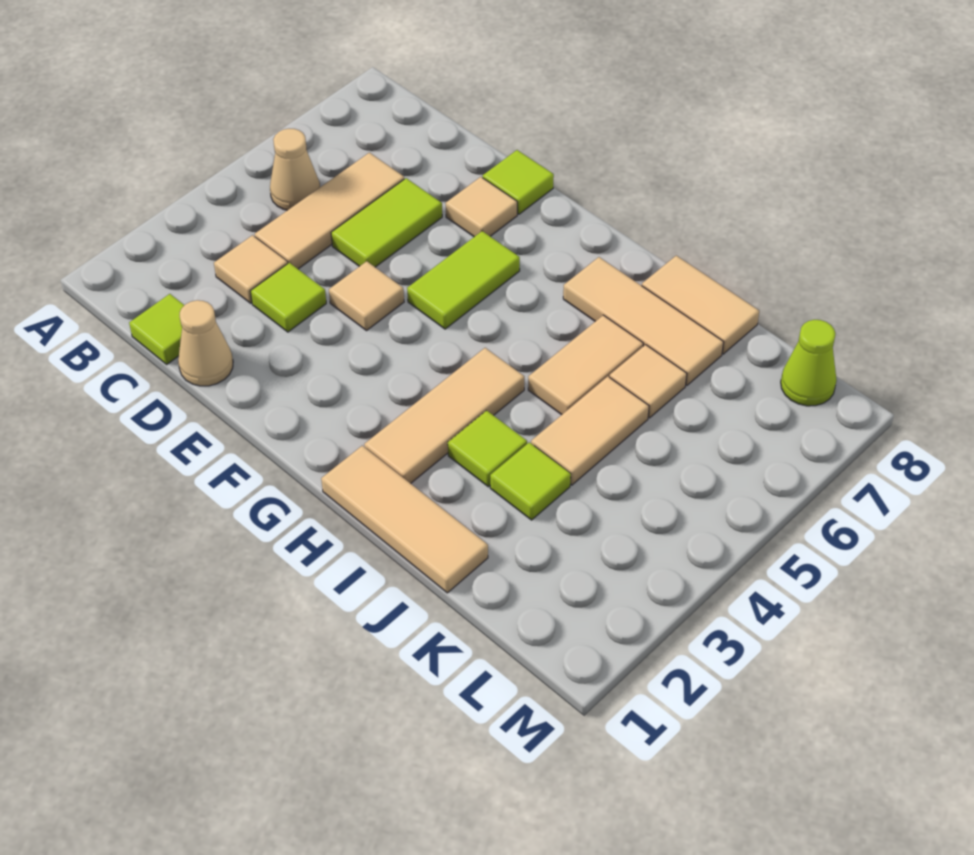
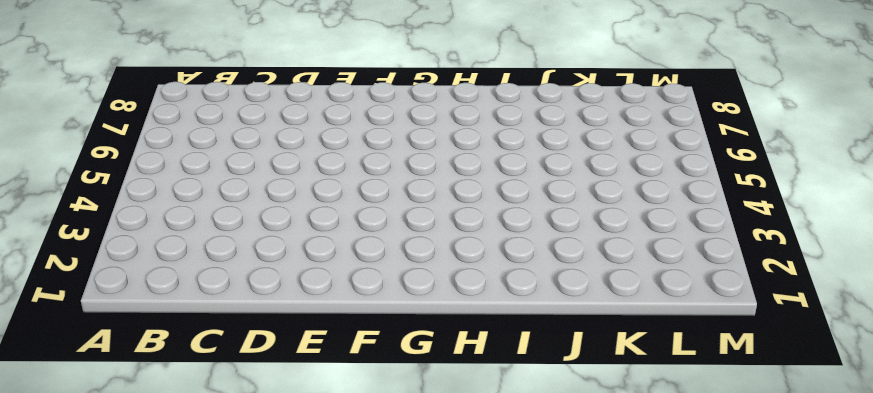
none -> tan 1x1 cone [270,129,320,210]
none -> lime 1x1 tile [129,294,184,364]
none -> tan 1x1 tile [214,235,288,303]

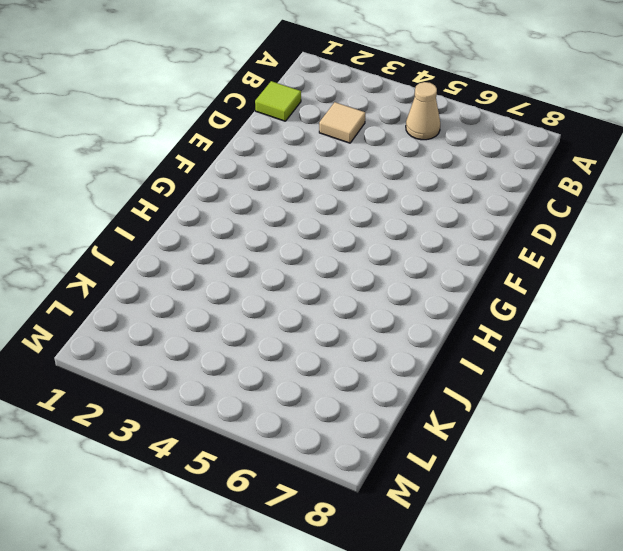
none -> tan 1x3 tile [255,153,404,269]
none -> tan 1x1 cone [178,300,233,386]
none -> lime 1x1 tile [250,263,326,332]

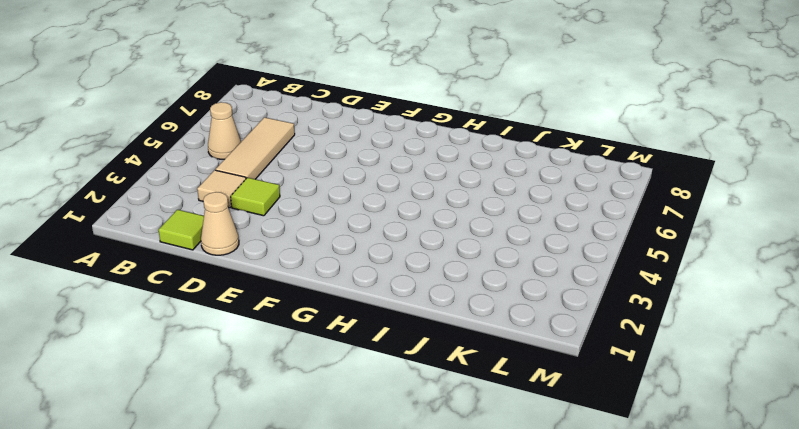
none -> lime 1x2 tile [331,178,442,267]
none -> tan 1x1 tile [329,261,404,331]
none -> tan 1x1 tile [446,177,517,237]

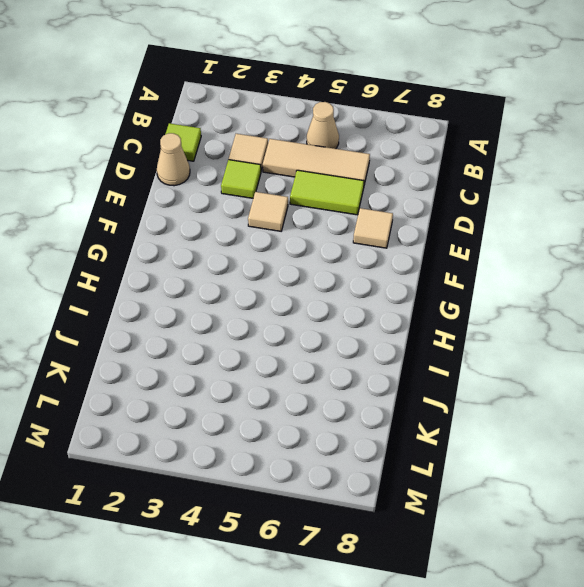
none -> lime 1x1 tile [483,150,554,214]
none -> lime 1x2 tile [407,231,520,329]
none -> tan 1x3 tile [321,446,488,593]

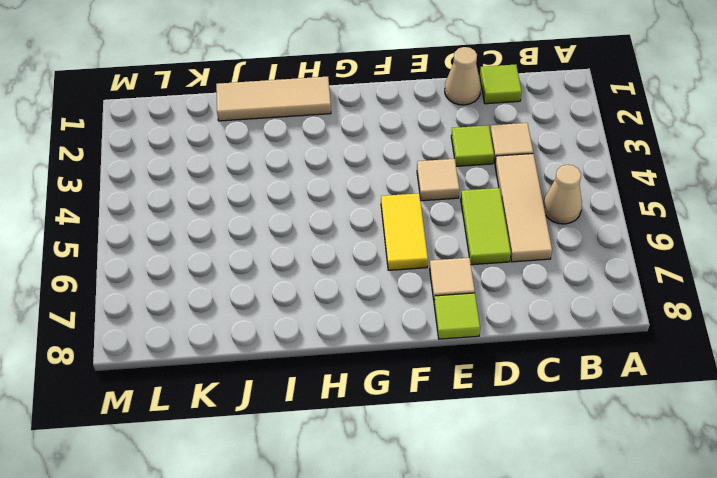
yellow 1x2 tile [381,193,428,270] -> lime 1x2 tile [407,231,520,329]
none -> tan 1x3 tile [364,348,524,483]
none -> tan 1x3 tile [563,257,724,385]
none -> lime 1x1 tile [448,410,527,487]

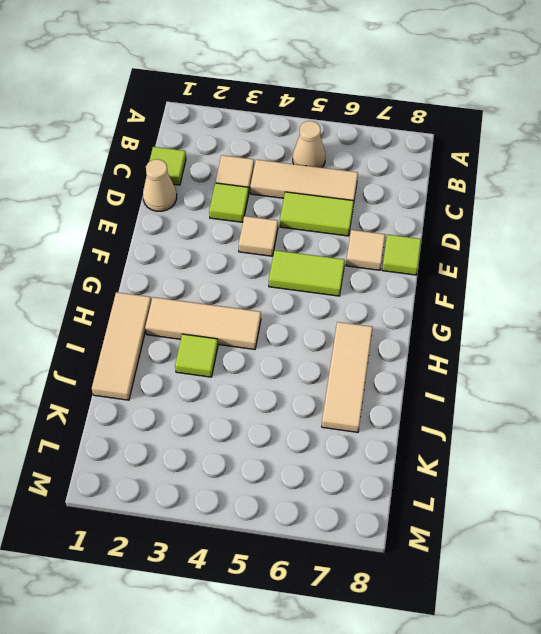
none -> tan 1x2 tile [528,315,644,415]
none -> tan 1x2 tile [642,256,759,354]
none -> lime 1x1 tile [490,442,571,520]

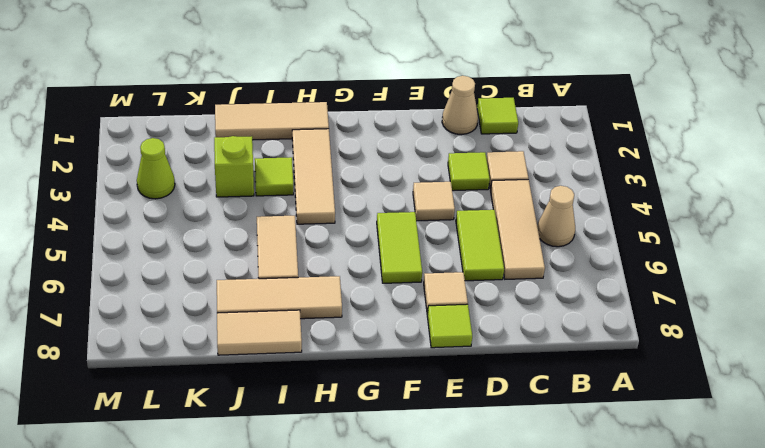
lime 1x1 brick [214,136,254,197] -> lime 1x1 tile [490,442,571,520]
lime 1x1 cone [137,138,175,199] -> lime 1x1 cone moved to [781,320,837,406]
none -> tan 1x2 tile [531,376,649,485]
none -> tan 1x1 tile [610,345,687,418]

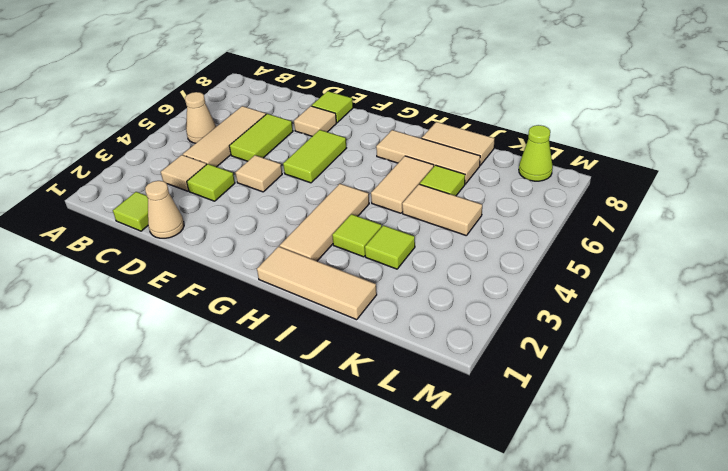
tan 1x2 tile [402,184,482,236] -> tan 1x2 tile turned to [531,376,649,485]
lime 1x1 tile [420,165,465,196] -> tan 1x1 tile [610,345,687,418]

